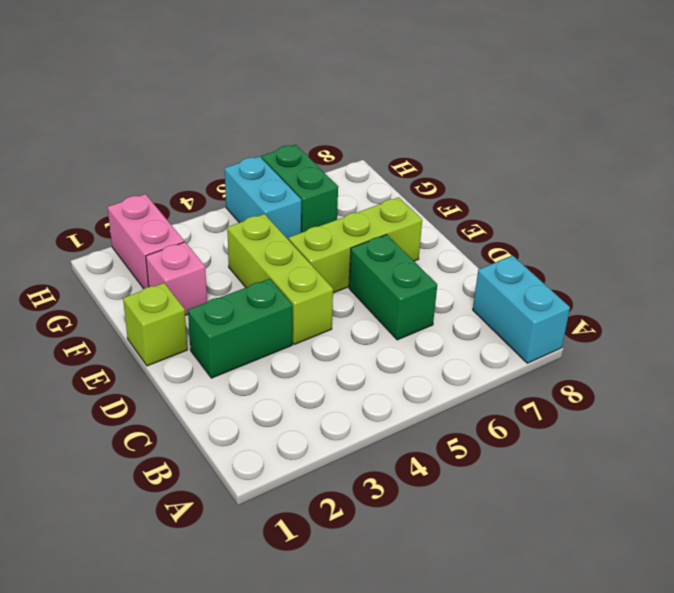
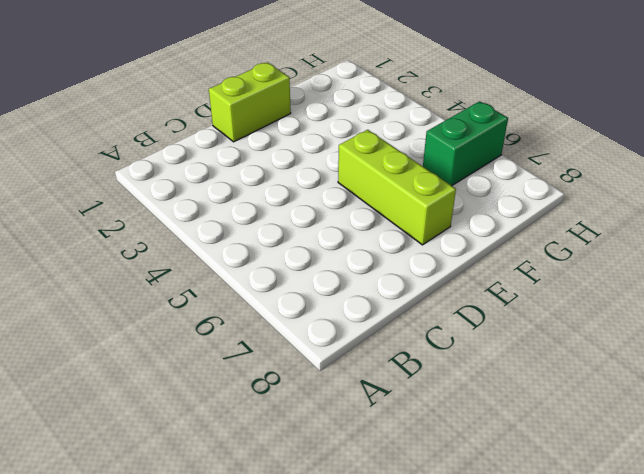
lime 1x2 brick [209,62,291,142] -> lime 1x1 brick [123,283,187,366]
none -> cyan 1x2 brick [473,256,570,363]
none -> green 1x2 brick [349,235,437,340]

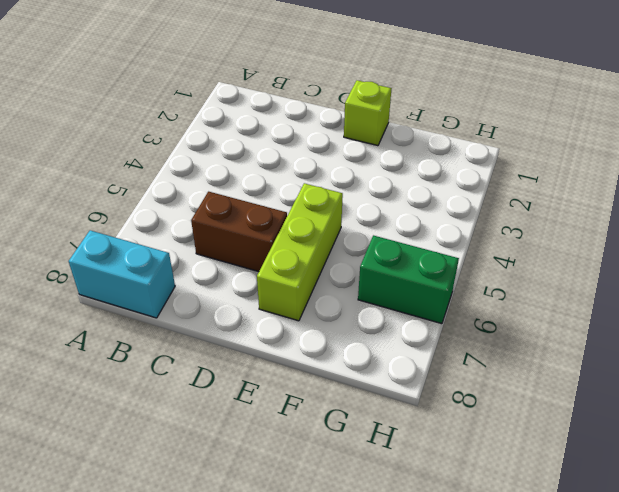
brown 1x2 brick [191,192,287,272] -> green 1x2 brick [349,235,437,340]
none -> green 1x2 brick [188,279,292,378]
none -> lime 1x3 brick [227,214,333,345]

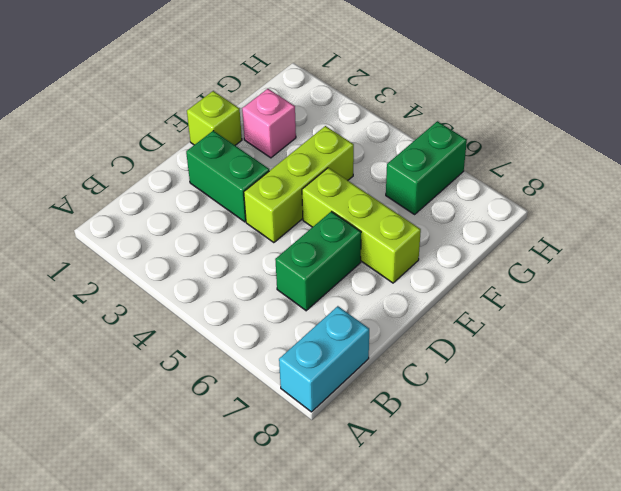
none -> pink 1x2 brick [108,194,184,289]
none -> cyan 1x2 brick [225,156,301,240]

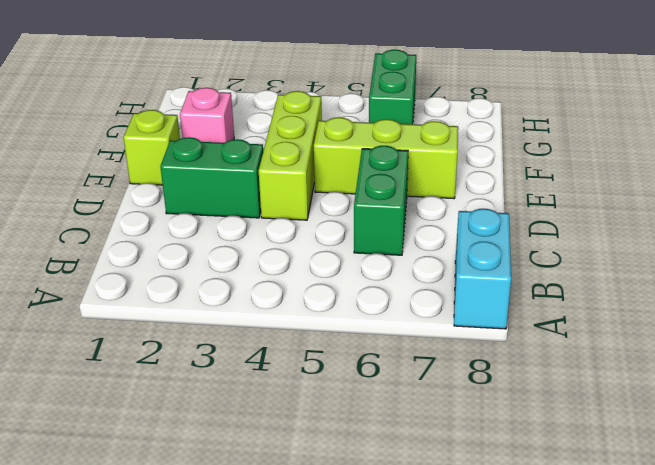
none -> pink 1x2 brick [108,194,184,289]
none -> cyan 1x2 brick [225,156,301,240]

